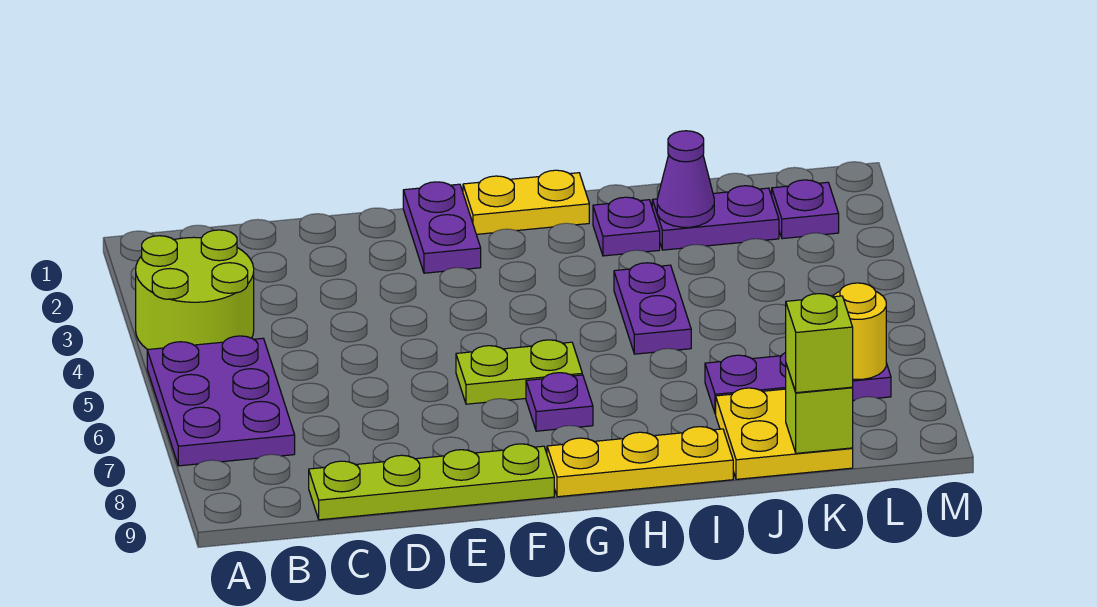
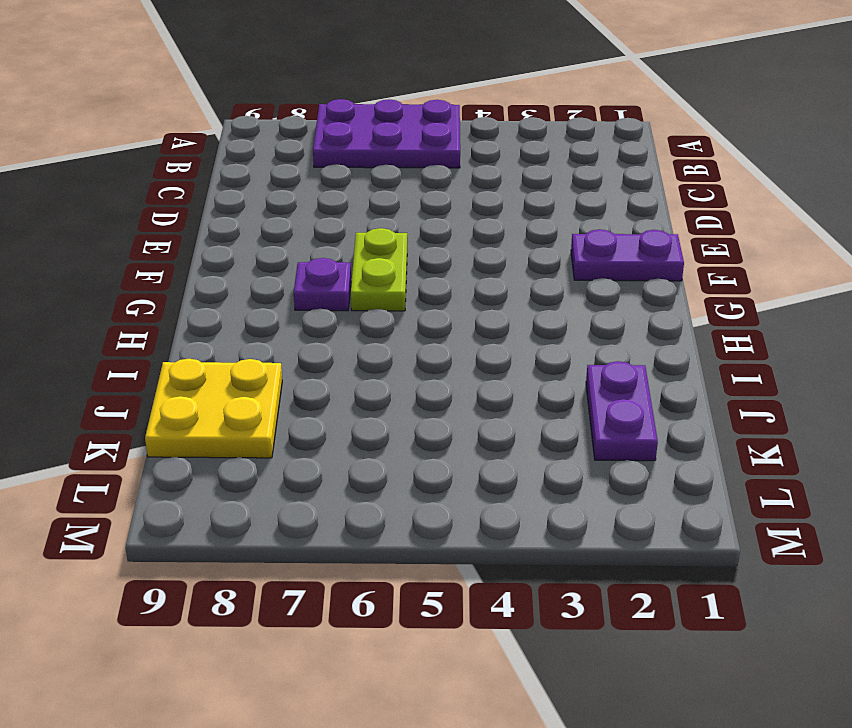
none -> lime 2x2 round brick [136,230,254,350]
none -> lime 1x4 plate [309,444,554,520]
none -> yellow 1x2 plate [463,170,589,234]

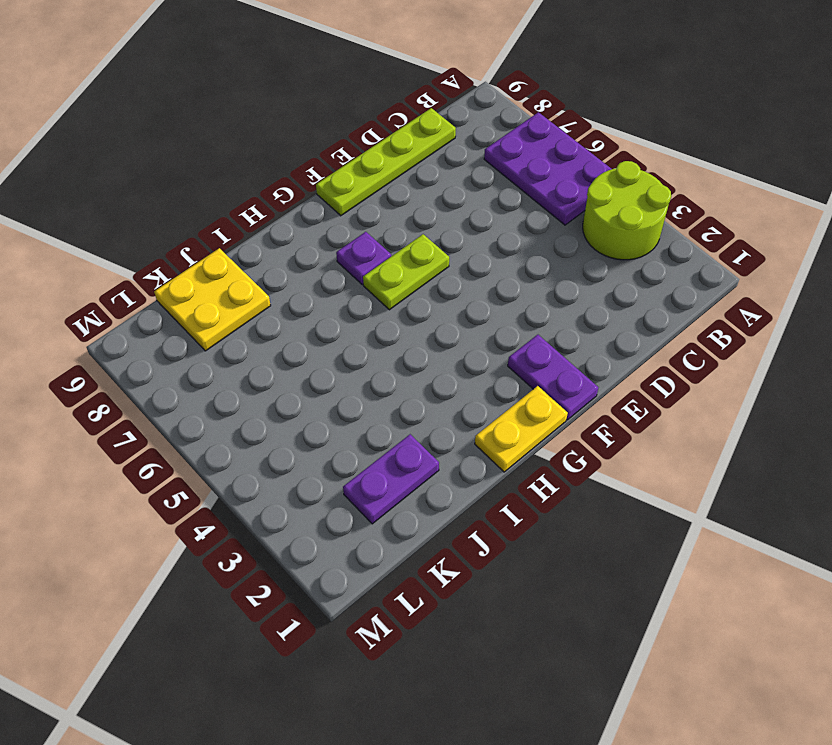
none -> yellow 1x3 plate [547,427,733,497]
none -> purple 1x1 plate [593,197,660,256]
none -> purple 1x2 plate [614,263,691,354]

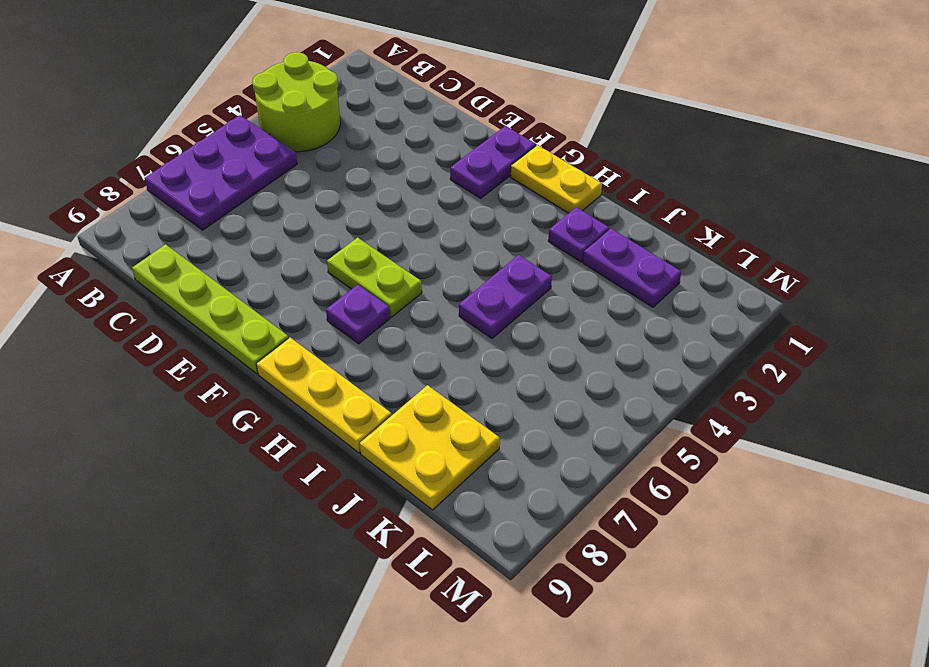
none -> purple 1x3 plate [705,352,891,414]
none -> purple 1x1 plate [772,180,839,239]
none -> purple 1x1 cone [657,131,714,227]

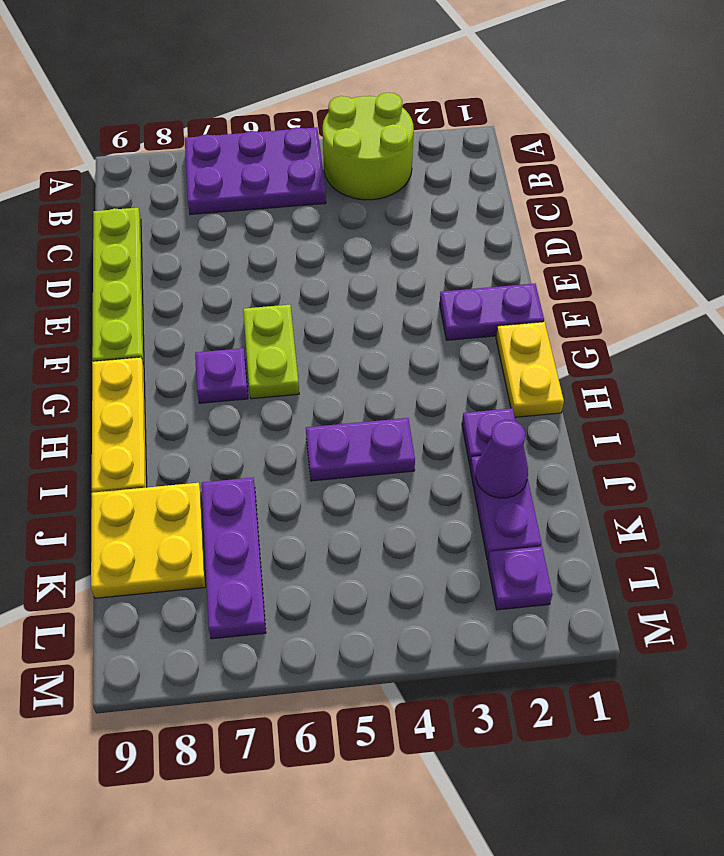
none -> lime 1x1 brick [786,364,853,453]
none -> yellow 1x1 round brick [832,283,886,379]
none -> lime 1x1 brick [786,294,853,393]

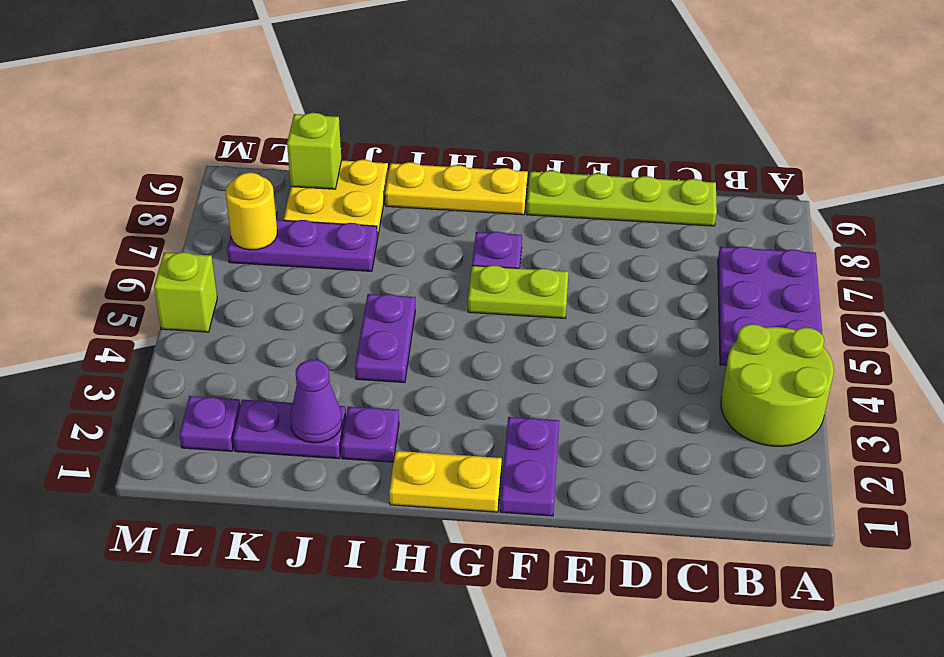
lime 1x1 brick [154,252,217,332] -> lime 1x1 brick moved to [786,294,853,393]

